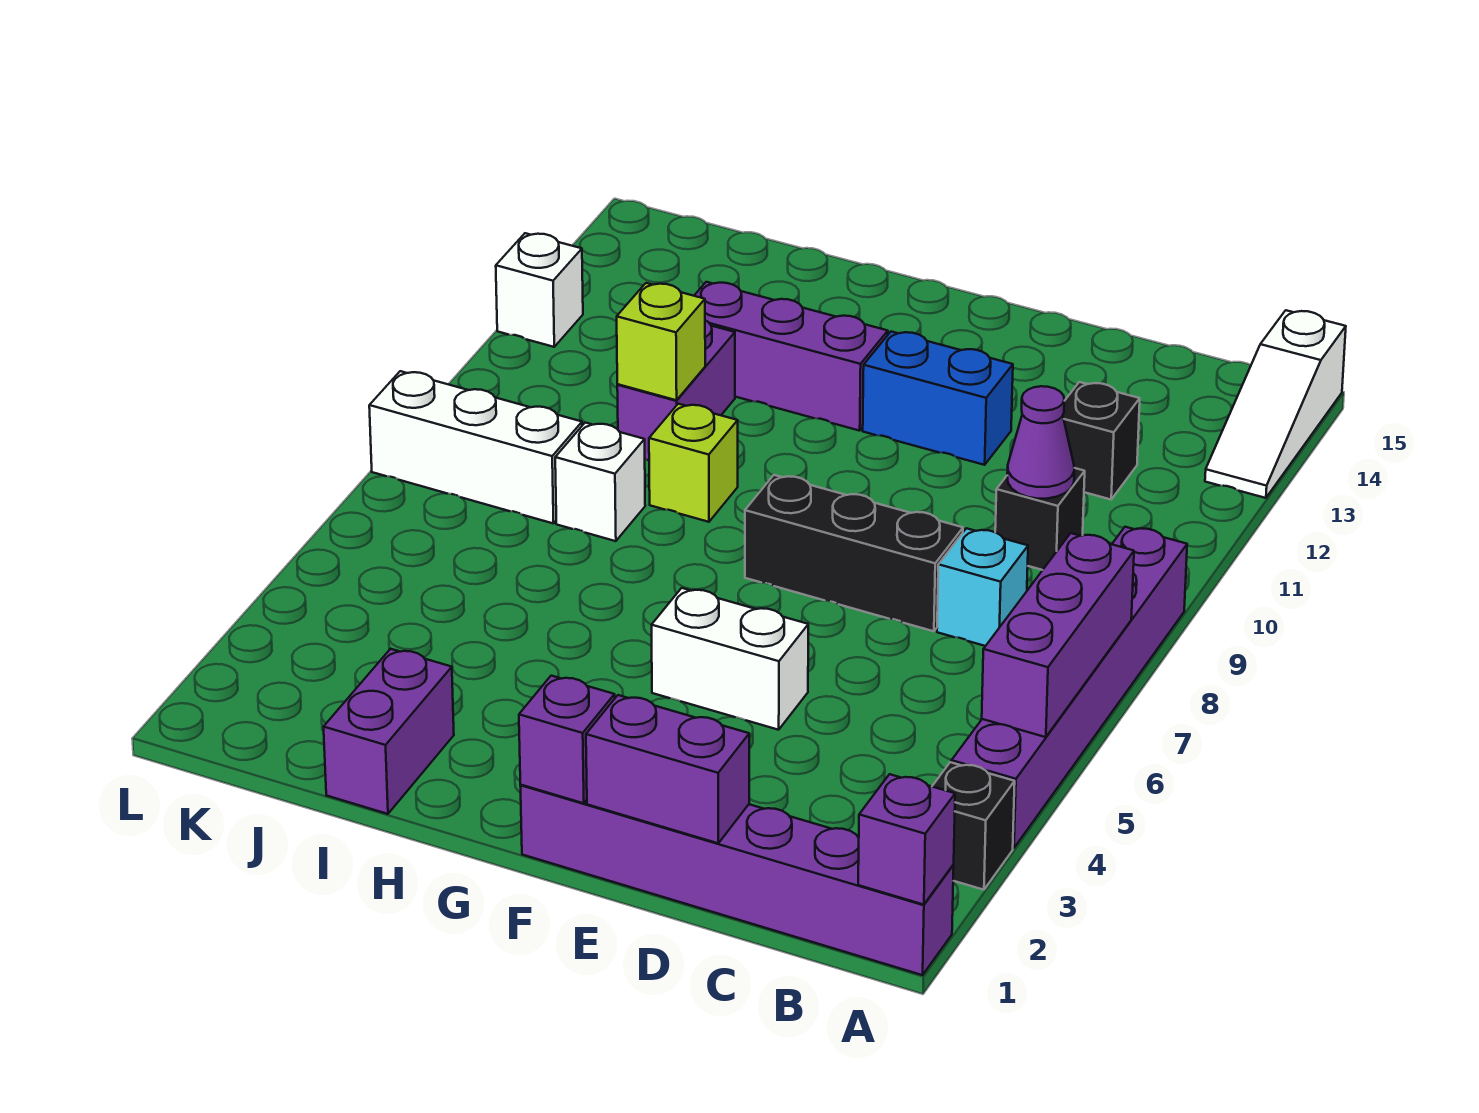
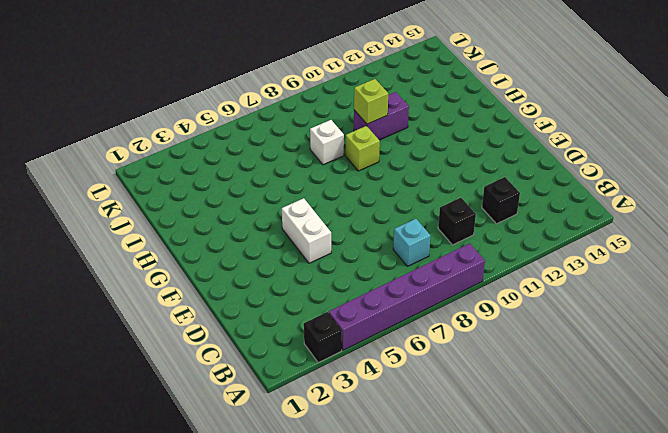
none -> purple 1x6 brick [520,785,954,975]
none -> white 1x3 slope [1205,310,1346,498]
none -> black 1x3 brick [745,475,963,631]

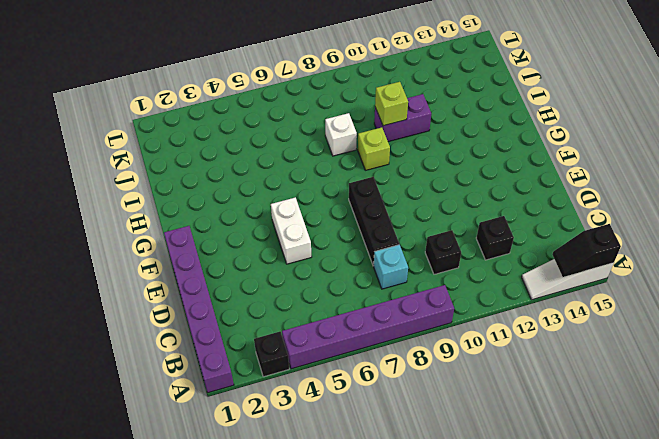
black 1x2 slope [552,224,621,277] -> none
none -> blue 1x2 brick [863,332,1013,465]
none -> purple 1x3 brick [694,282,888,431]
none -> purple 1x2 brick [324,649,454,814]

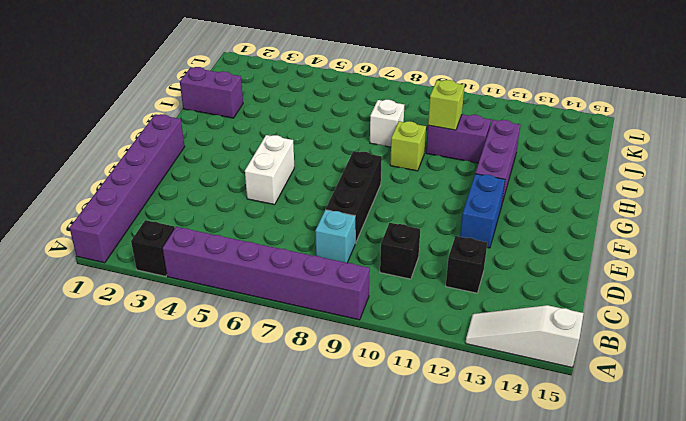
none -> white 1x3 brick [369,371,582,524]
none -> white 1x1 brick [496,233,583,347]
none -> purple 1x1 brick [858,774,955,905]

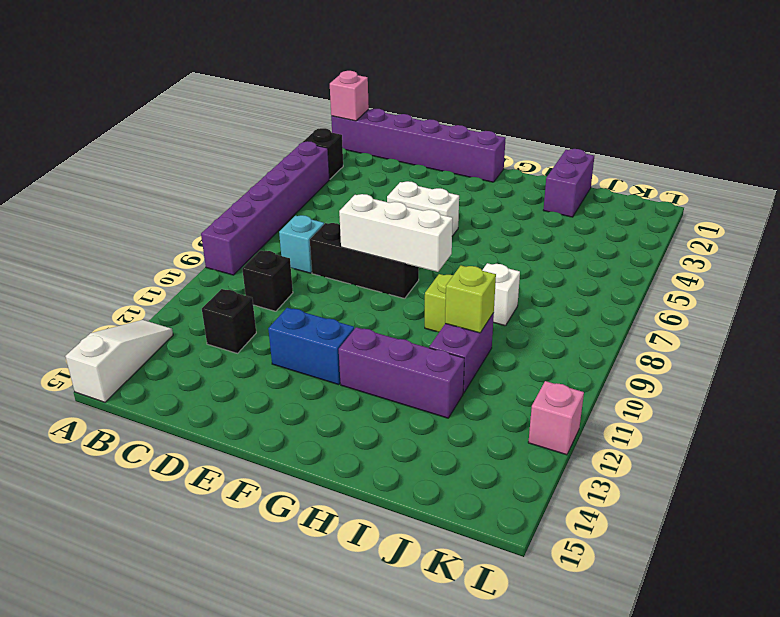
pink 1x1 brick [330,71,369,121] -> purple 1x1 brick [858,774,955,905]
white 1x3 brick [339,194,453,272] -> white 1x3 brick moved to [369,371,582,524]
pink 1x1 brick [528,381,584,455] -> white 1x1 brick [496,233,583,347]
none -> purple 1x3 brick [982,533,1134,737]
none -> purple 1x1 cone [1007,386,1074,499]
none -> purple 1x2 brick [586,695,749,843]

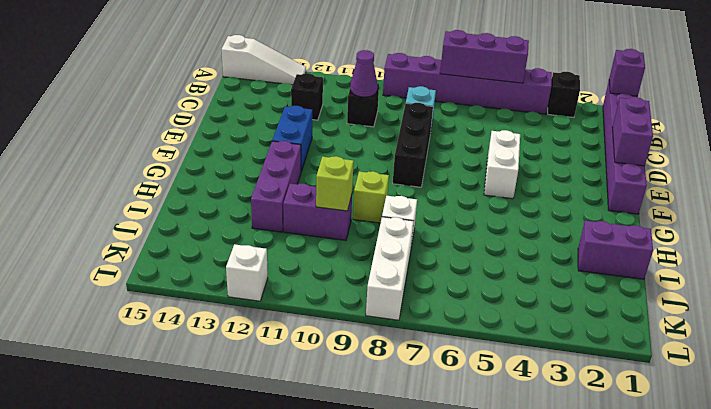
none -> purple 1x1 brick [519,676,615,803]

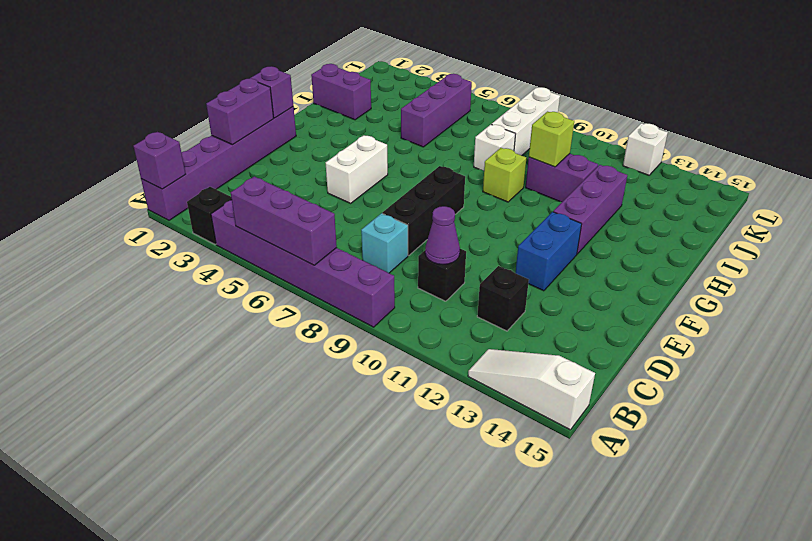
purple 1x3 brick [401,74,472,147] -> none

